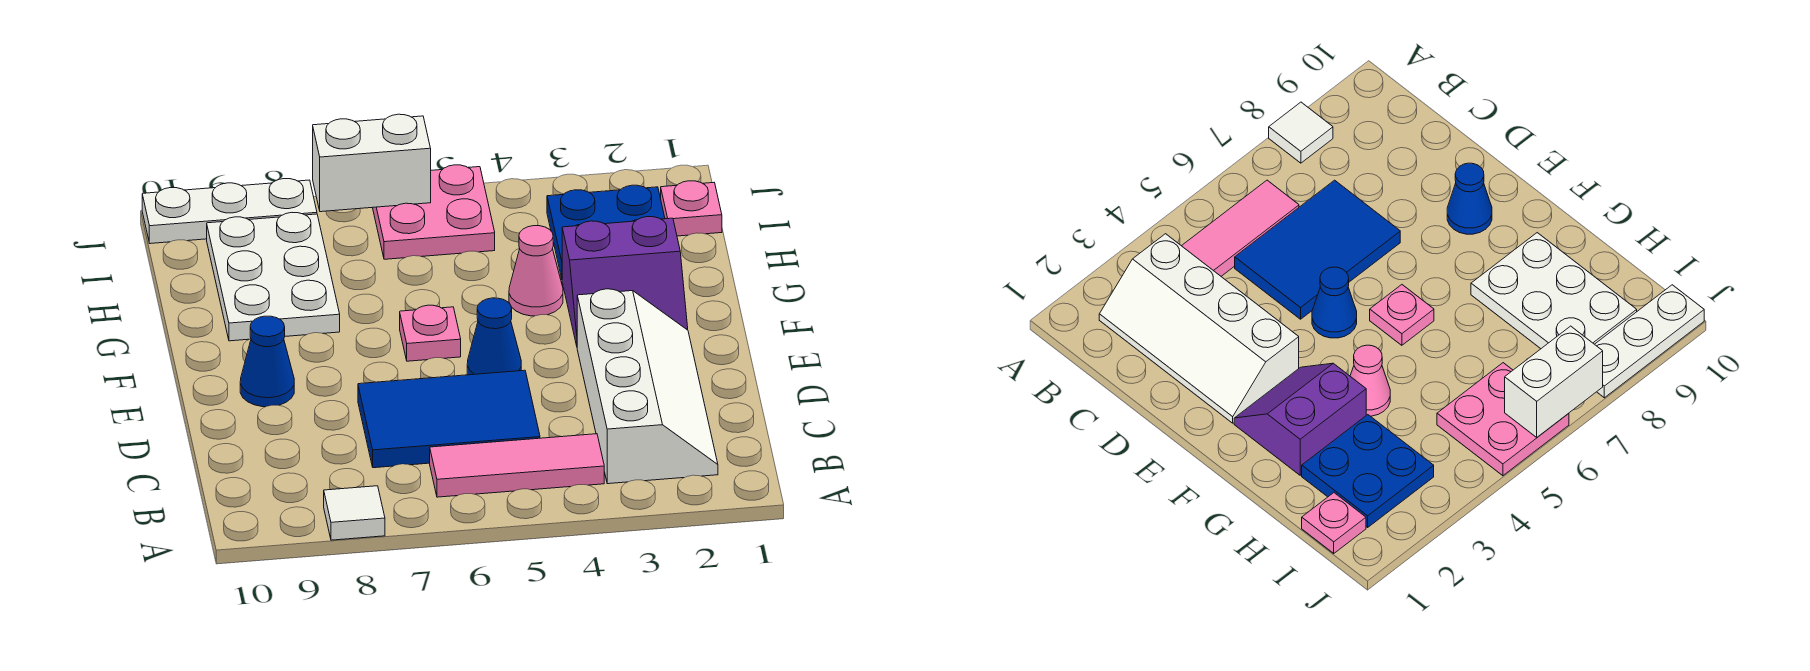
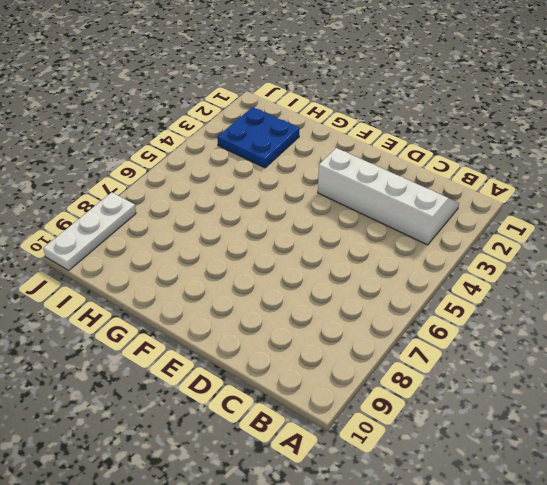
none -> white 1x1 tile [324,486,385,540]
none -> pink 1x3 tile [430,434,604,497]
none -> blue 2x3 tile [358,370,540,468]

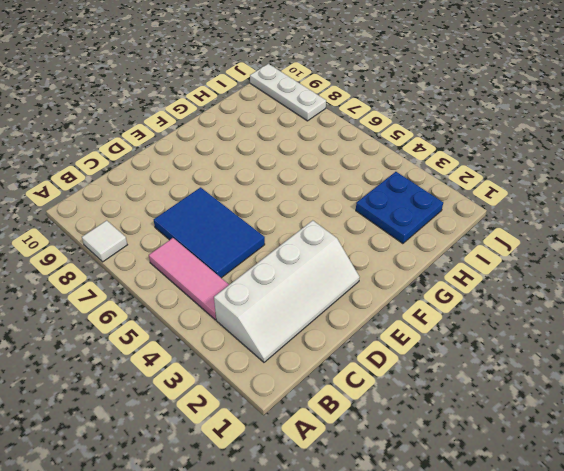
none -> blue 1x1 cone [467,298,521,375]
none -> blue 1x1 cone [240,316,294,407]
none -> purple 2x2 slope [562,217,688,346]

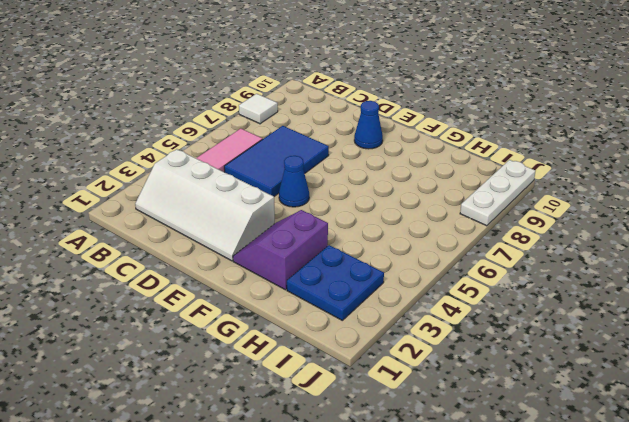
none -> pink 1x1 plate [400,305,461,361]
none -> pink 1x1 cone [509,226,563,316]
none -> white 2x3 plate [207,213,340,341]

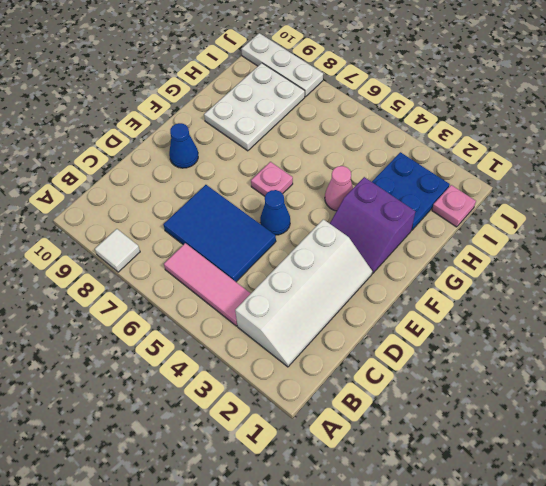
none -> pink 2x2 plate [373,165,495,259]
none -> white 1x2 brick [313,114,431,212]

